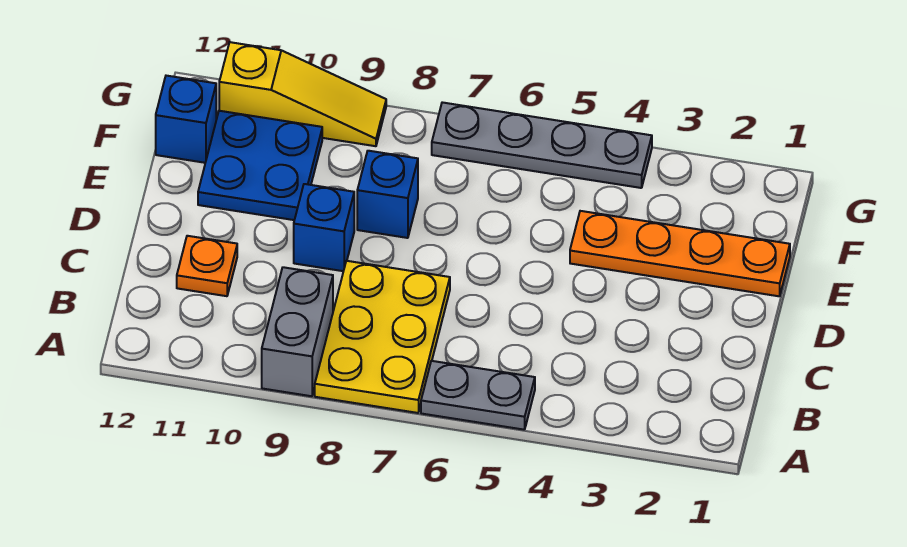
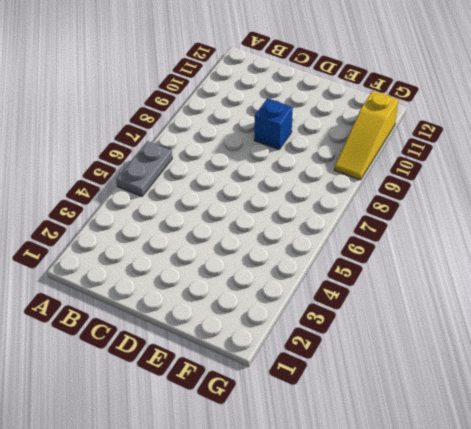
none -> yellow 2x3 plate [315,261,450,413]
none -> grey 1x2 brick [262,267,333,396]

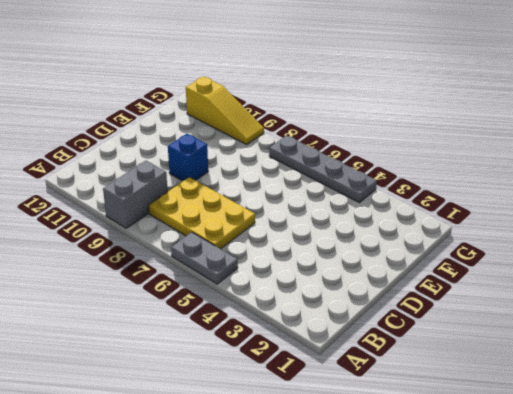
yellow 2x3 plate [148,177,255,249] -> yellow 2x3 plate turned to [315,261,450,413]
none -> orange 1x1 plate [177,236,237,296]
none -> orange 1x4 plate [570,211,790,296]

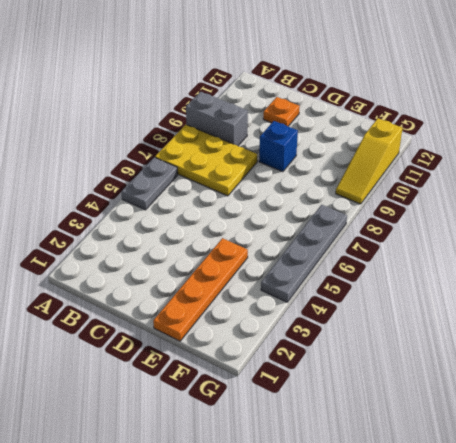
none -> blue 1x1 brick [357,151,418,238]
none -> blue 2x2 plate [198,111,322,220]

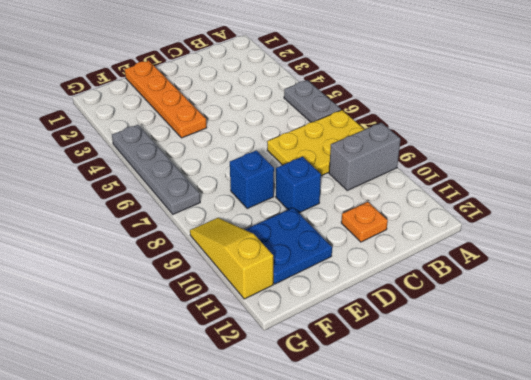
none -> blue 1x1 brick [156,76,216,163]

